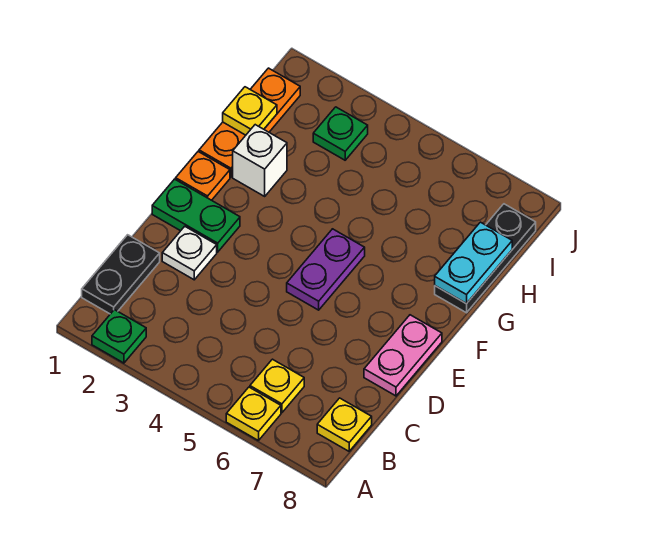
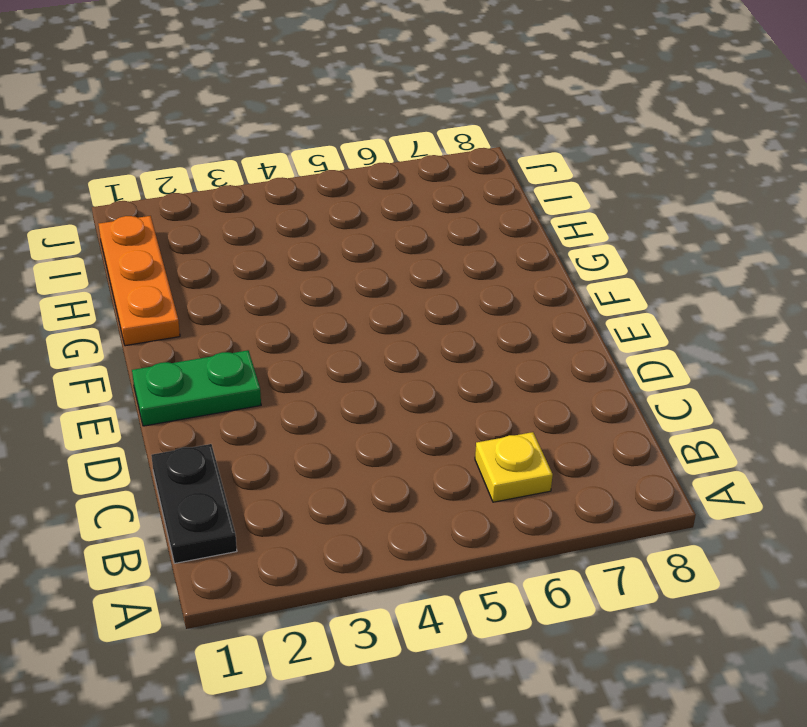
none -> green 1x1 plate [92,310,146,363]
none -> yellow 1x1 plate [226,387,281,441]
none -> yellow 1x1 plate [317,398,372,451]

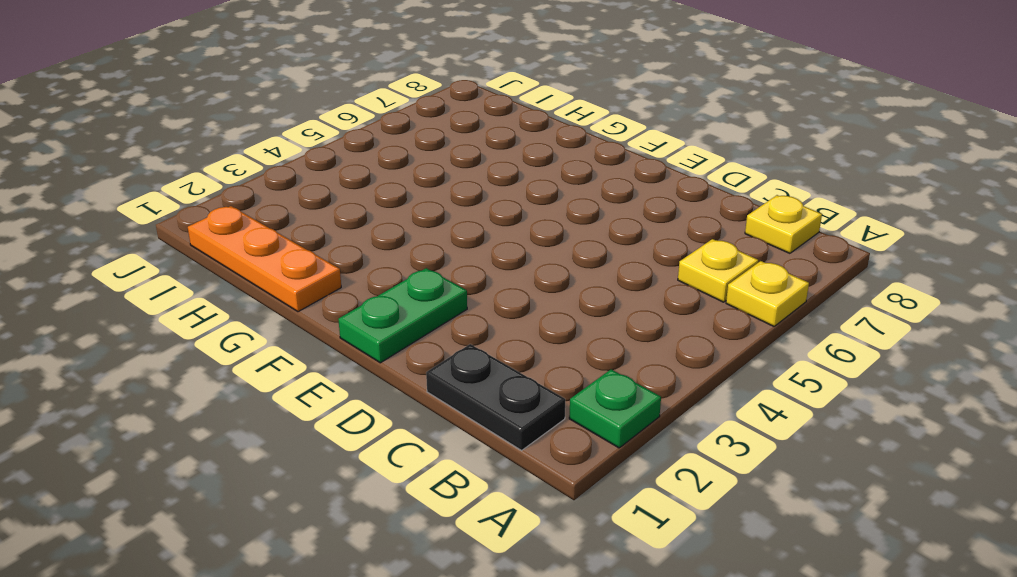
none -> white 1x1 plate [162,226,217,280]
none -> pink 1x2 plate [364,315,442,396]
none -> purple 1x2 plate [287,229,365,310]

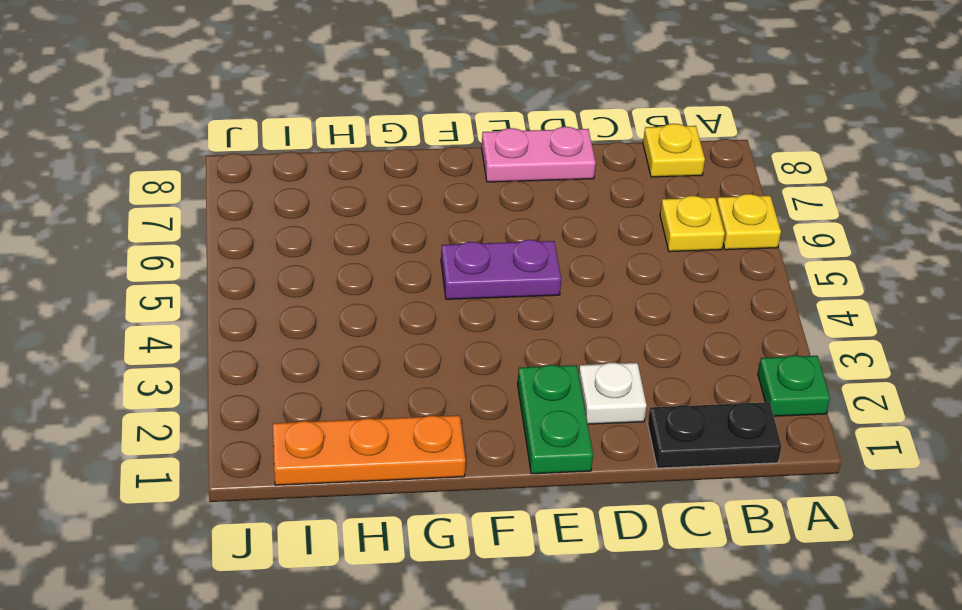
none -> orange 1x1 plate [176,152,230,200]
none -> white 1x1 brick [233,125,287,196]
none -> black 1x3 plate [435,204,536,313]

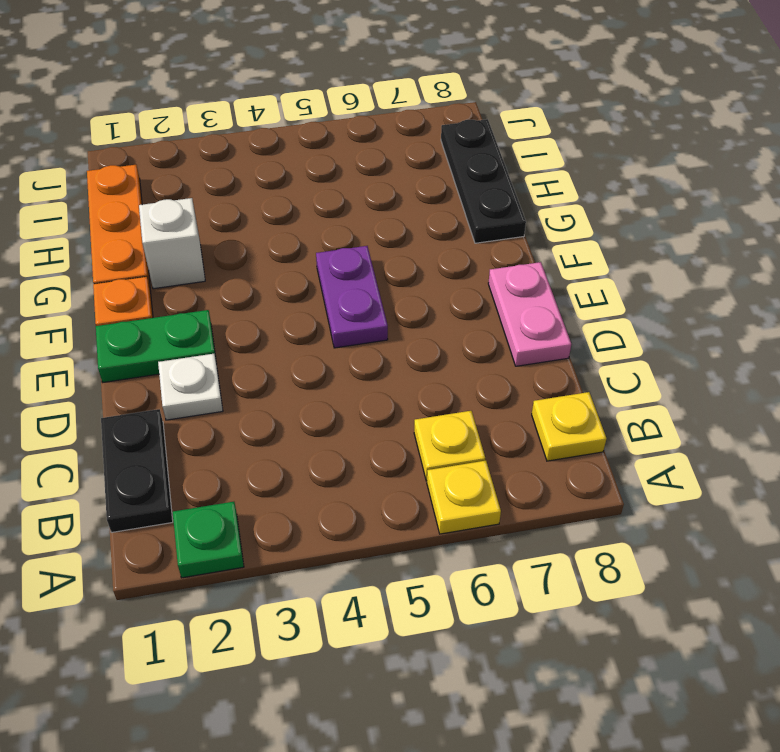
none -> green 1x1 plate [313,107,368,160]
none -> cyan 1x2 plate [435,222,512,304]
none -> yellow 1x1 plate [223,87,277,135]

